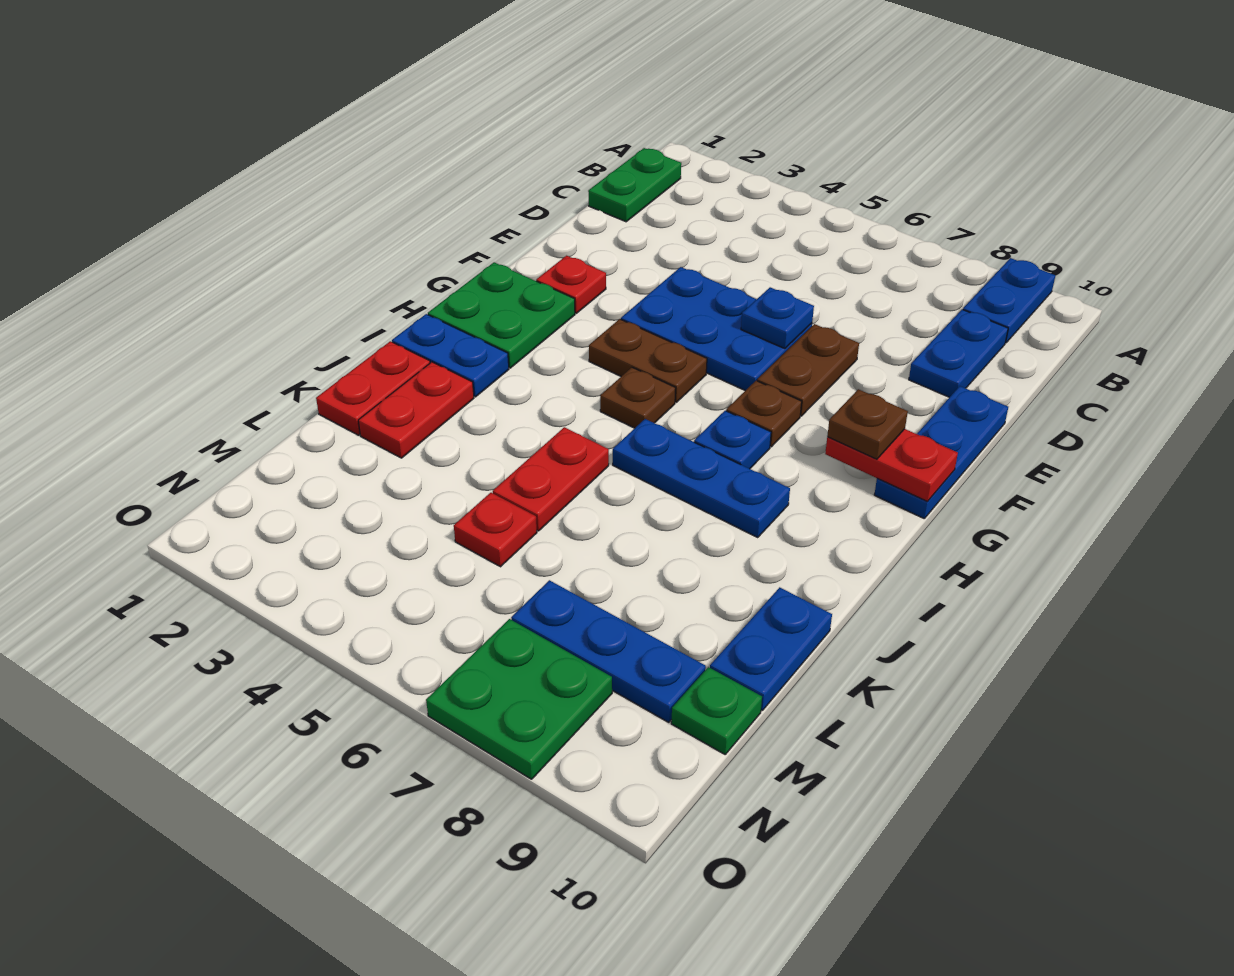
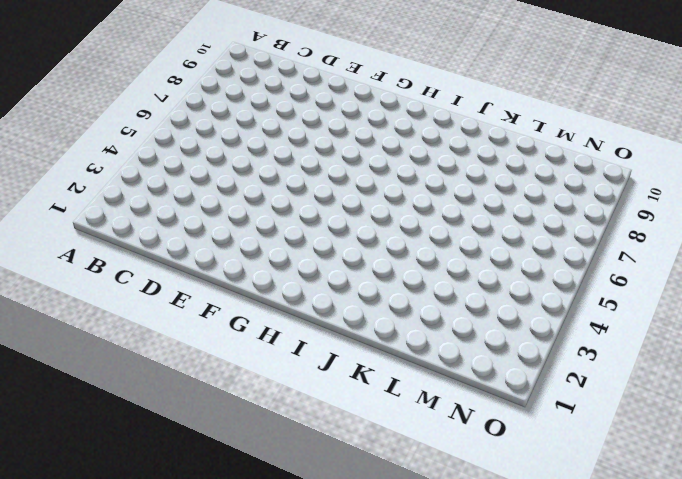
none -> blue 1x2 plate [963,258,1055,343]
none -> green 1x2 plate [588,148,681,222]
none -> blue 1x2 plate [909,309,1008,397]

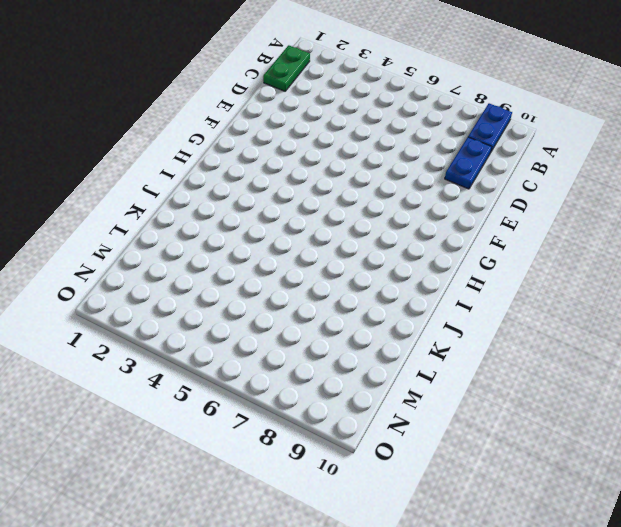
none -> blue 2x3 plate [621,267,812,391]
none -> brown 1x2 plate [757,324,859,416]
none -> blue 1x3 plate [874,386,1008,518]

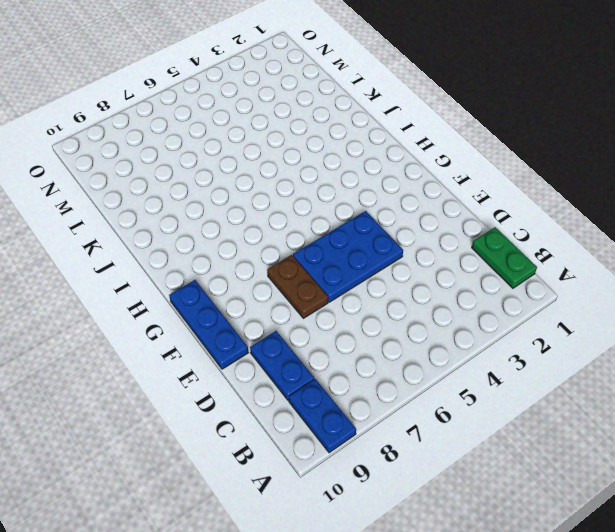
none -> red 1x1 plate [536,256,606,313]
none -> green 2x2 plate [428,262,575,368]
none -> brown 1x2 plate [589,319,707,402]

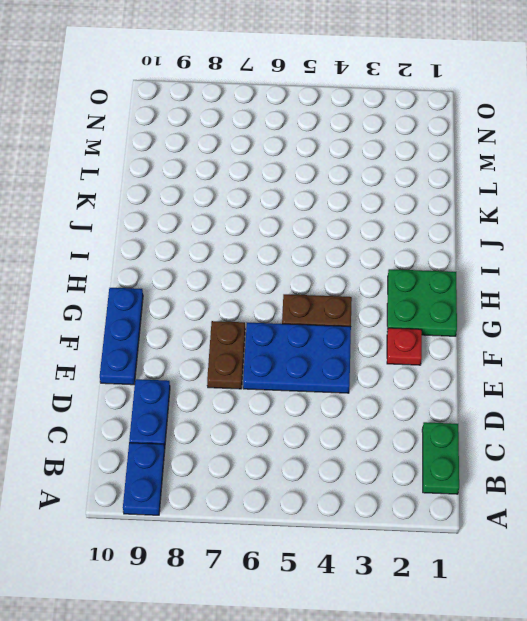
none -> brown 1x1 plate [726,381,802,447]
none -> brown 1x1 plate [600,367,676,428]
none -> blue 1x1 plate [694,411,771,469]

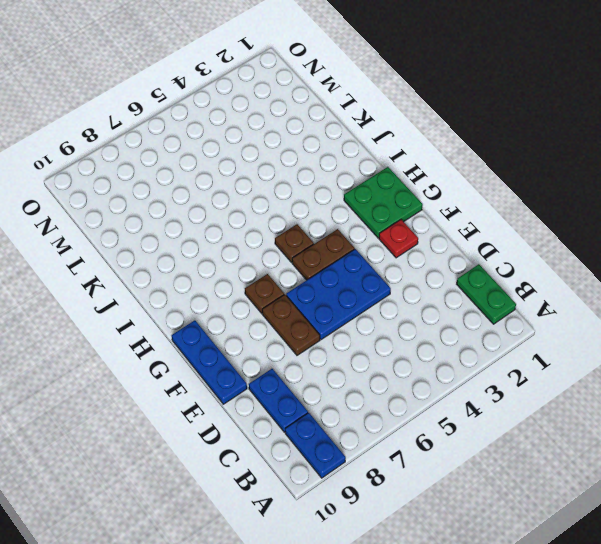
none -> blue 1x1 plate [694,411,771,469]
none -> blue 1x2 plate [392,314,509,397]
none -> blue 1x3 plate [613,419,790,537]

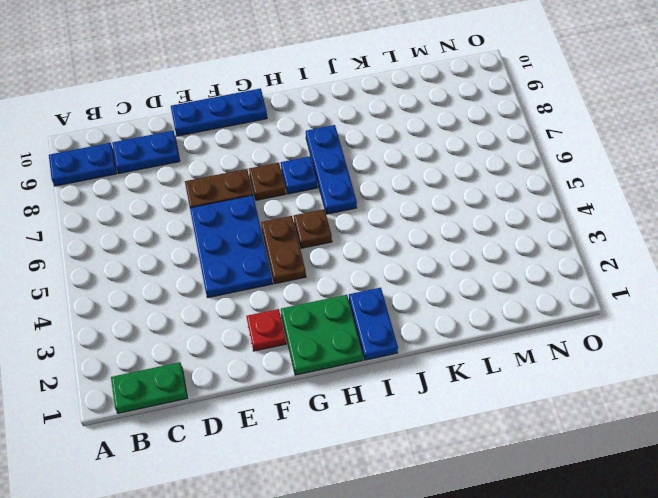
none -> red 1x2 plate [316,341,430,435]
none -> red 1x2 plate [358,362,474,458]
none -> red 1x2 plate [493,427,609,531]

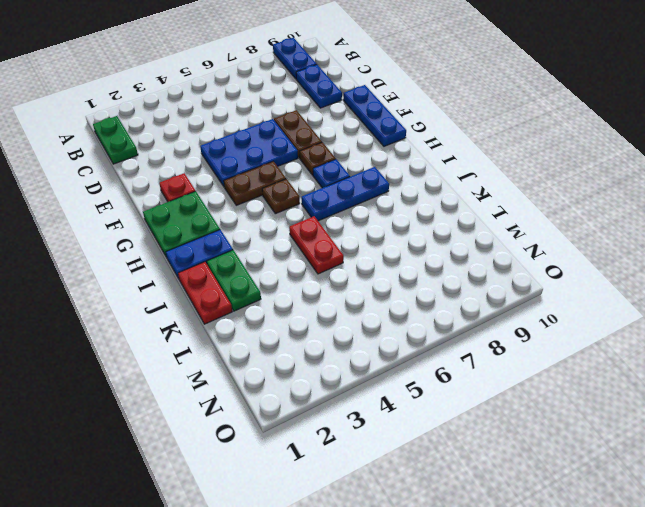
green 1x2 plate [207,250,261,311] -> red 1x2 plate [358,362,474,458]
none -> blue 1x2 plate [710,587,832,710]
none -> red 1x1 plate [454,493,537,567]
none -> blue 1x3 plate [511,580,706,722]

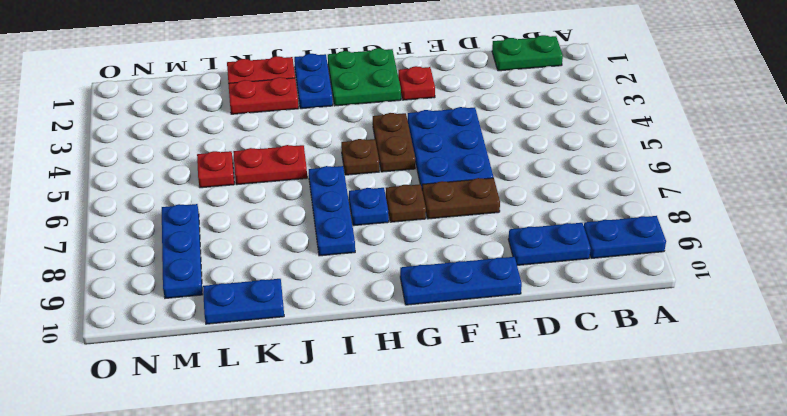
none -> green 1x1 plate [671,667,762,754]
none -> green 2x2 plate [426,619,612,779]
none -> blue 1x1 plate [741,287,814,349]

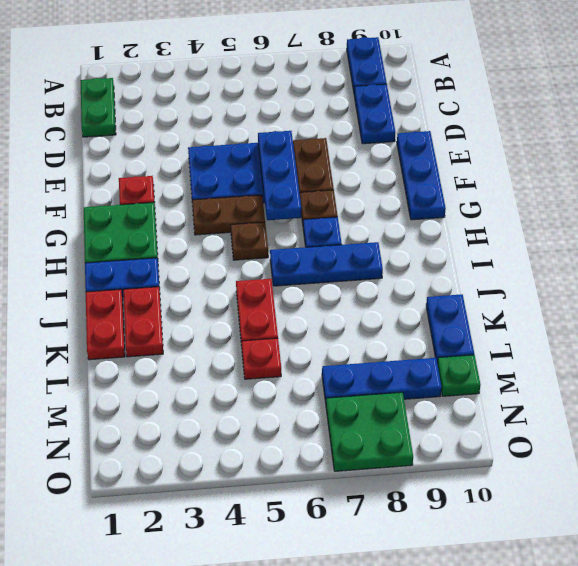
blue 1x3 plate [258,131,301,220] -> blue 1x1 plate [741,287,814,349]
none -> red 1x2 plate [825,429,958,501]
none -> brown 1x1 plate [827,389,908,459]

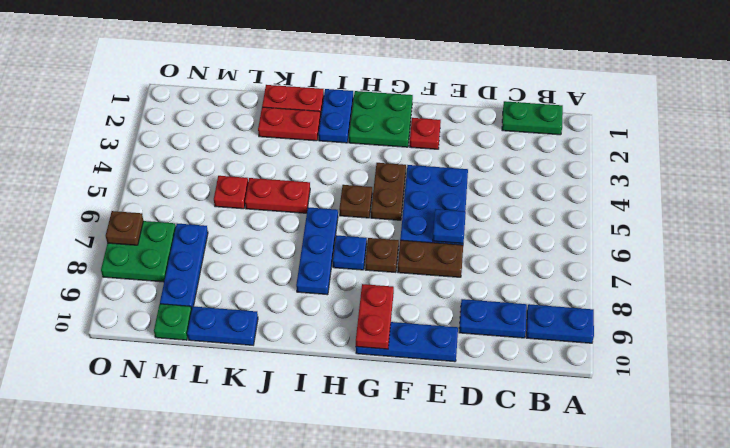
brown 1x1 plate [106,211,143,245] -> brown 1x1 plate moved to [827,389,908,459]

